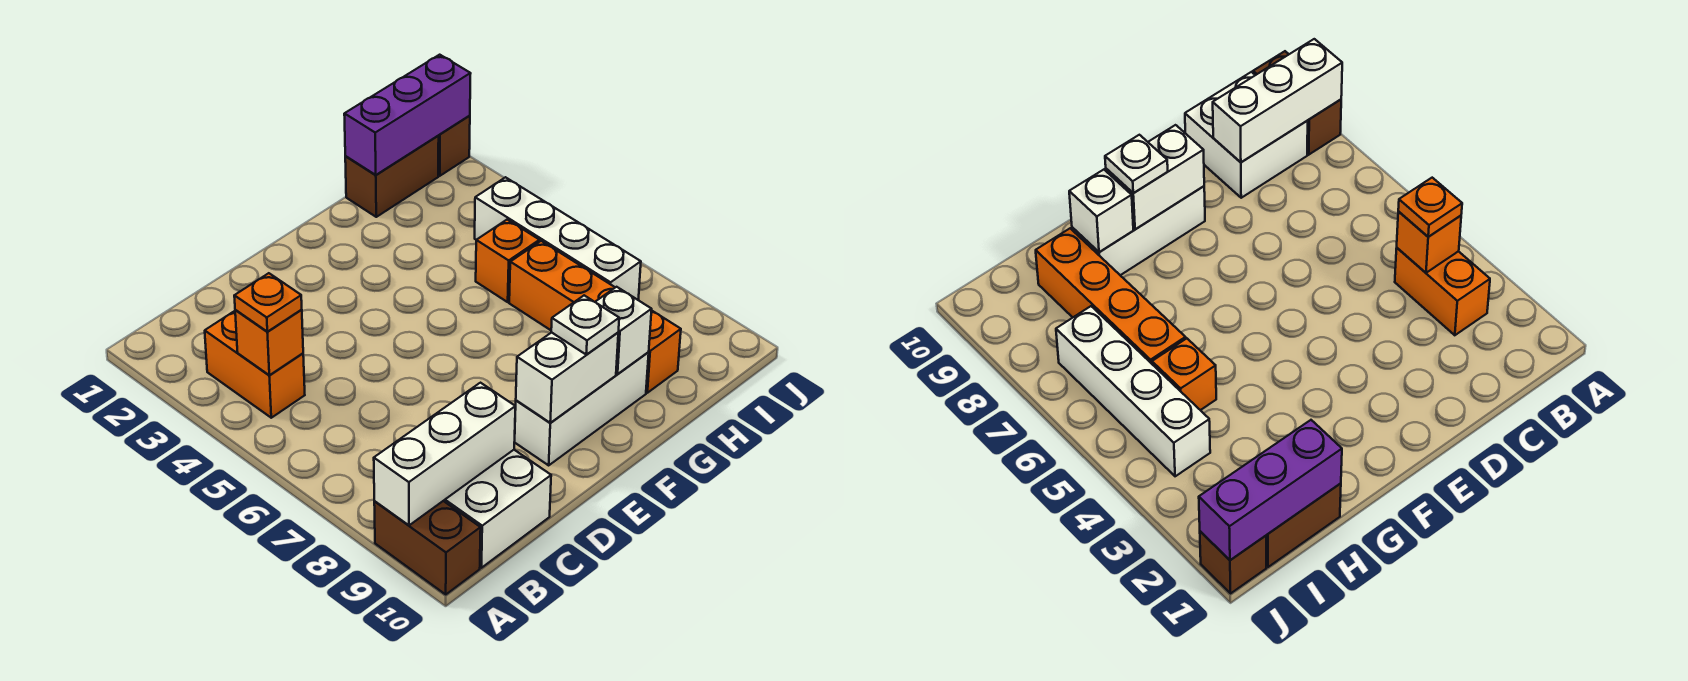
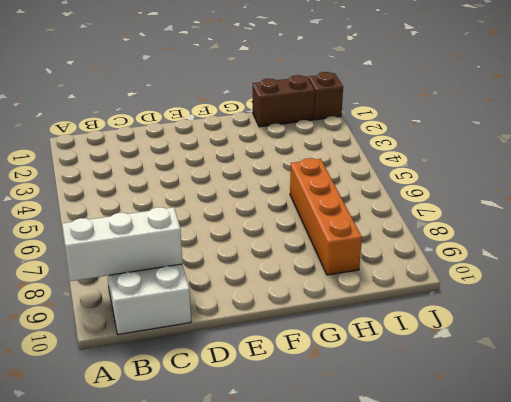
none -> brown 1x2 brick [374,501,481,594]
none -> orange 1x2 brick [205,311,305,418]
none -> white 1x3 brick [515,352,649,465]

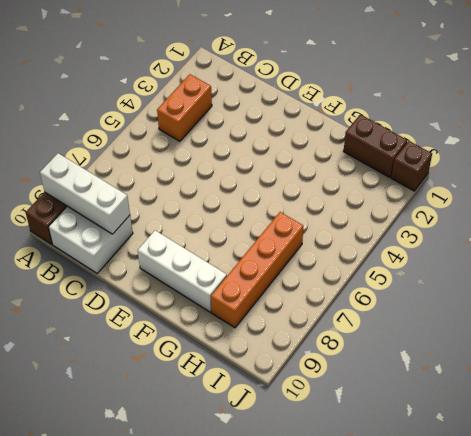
none -> orange 1x1 brick [476,220,539,302]
none -> white 1x4 brick [475,177,641,300]
none -> orange 1x1 brick [235,310,303,375]

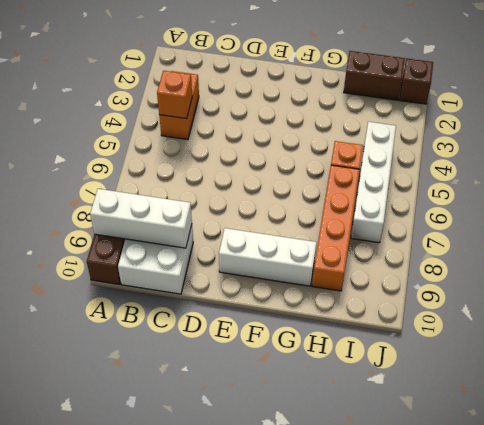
none -> white 1x2 brick [516,332,618,423]
none -> white 1x1 brick [596,287,652,374]
none -> purple 1x3 brick [344,55,471,175]

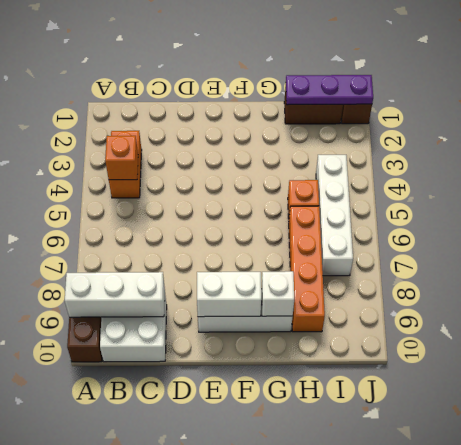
purple 1x3 plate [286,75,373,105] -> purple 1x3 brick [344,55,471,175]
none -> orange 1x1 plate [234,273,302,332]
none -> white 1x1 plate [551,295,619,355]

